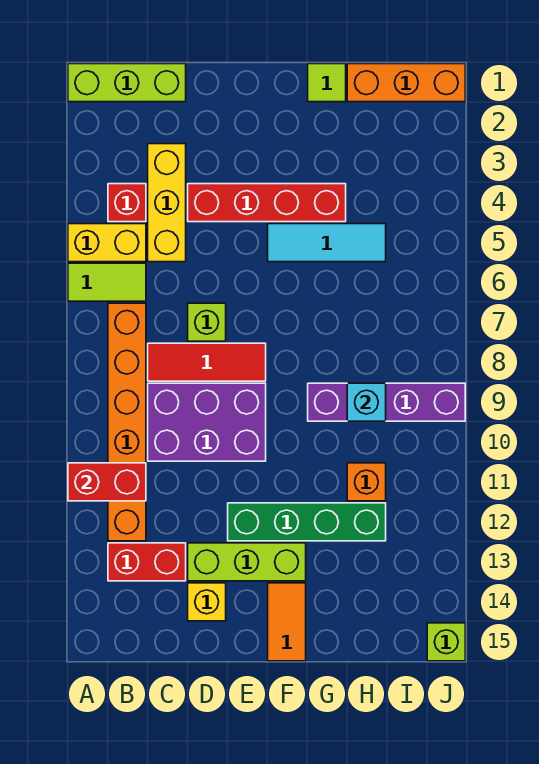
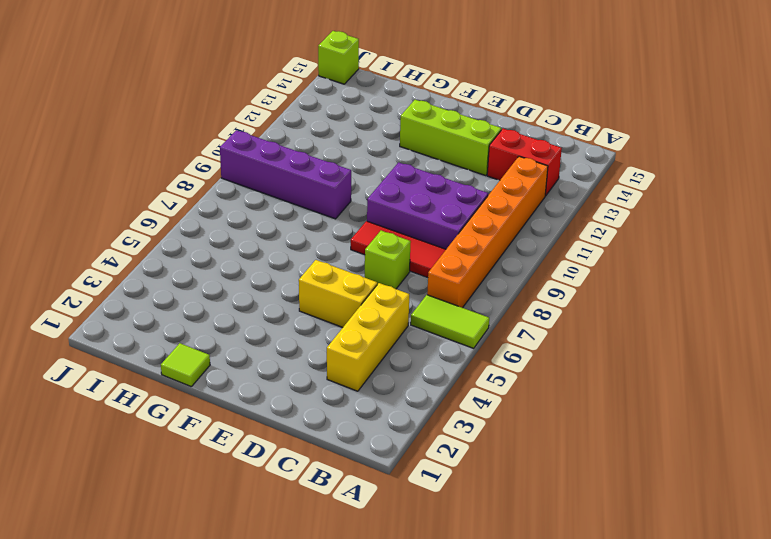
yellow 1x2 brick [299,260,377,327] -> yellow 1x2 brick moved to [68,224,146,262]
none -> lime 1x3 brick [68,64,186,102]
none -> red 1x1 brick [108,184,146,222]
none -> red 1x4 brick [188,184,346,222]

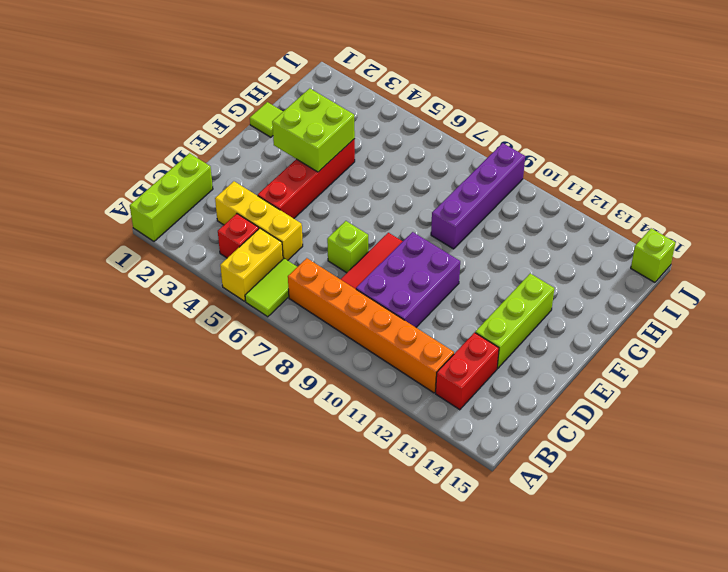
lime 2x2 brick [272,88,355,172] -> none
none -> yellow 1x1 brick [188,583,226,621]
none -> green 1x4 brick [228,503,386,541]
none -> cyan 1x3 tile [268,224,386,262]

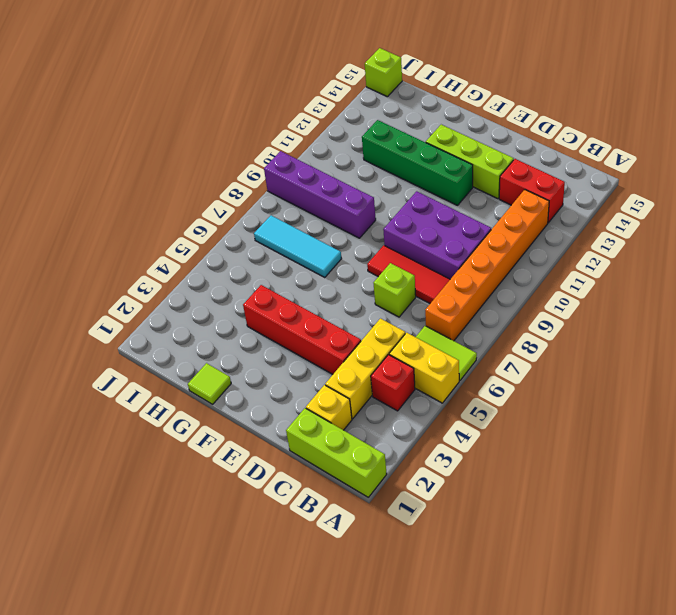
yellow 1x1 brick [306,385,352,430] -> yellow 1x1 brick moved to [188,583,226,621]
cyan 1x3 tile [254,215,342,278] -> cyan 1x3 tile moved to [268,224,386,262]
none -> orange 1x2 tile [268,583,306,661]
none -> orange 1x3 brick [347,64,465,102]
none -> orange 1x1 brick [347,463,386,501]

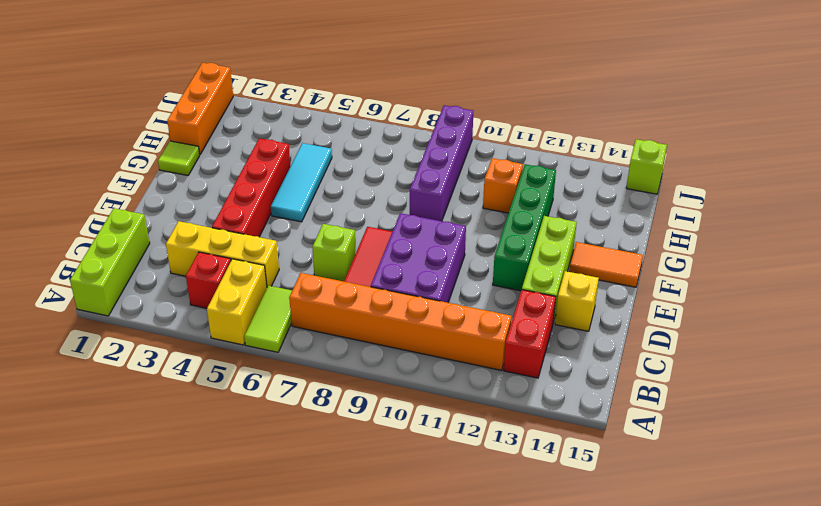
none -> red 1x2 brick [68,463,146,501]
none -> cyan 1x1 brick [347,383,386,421]

